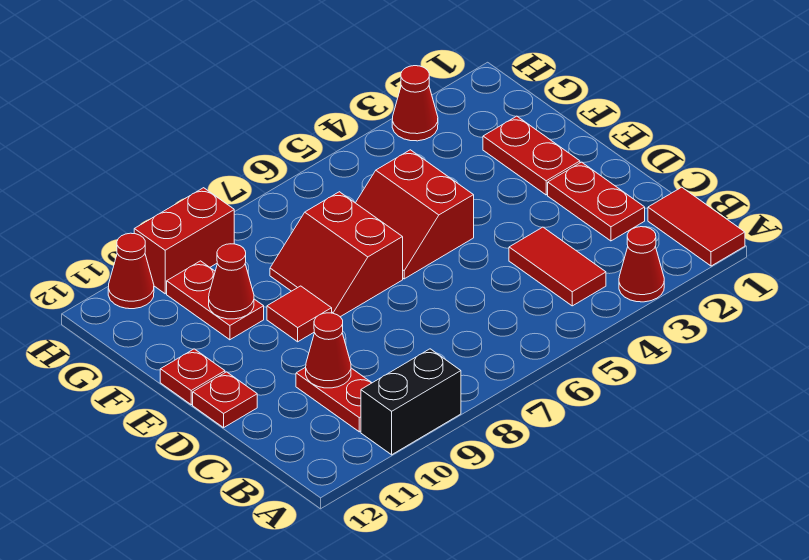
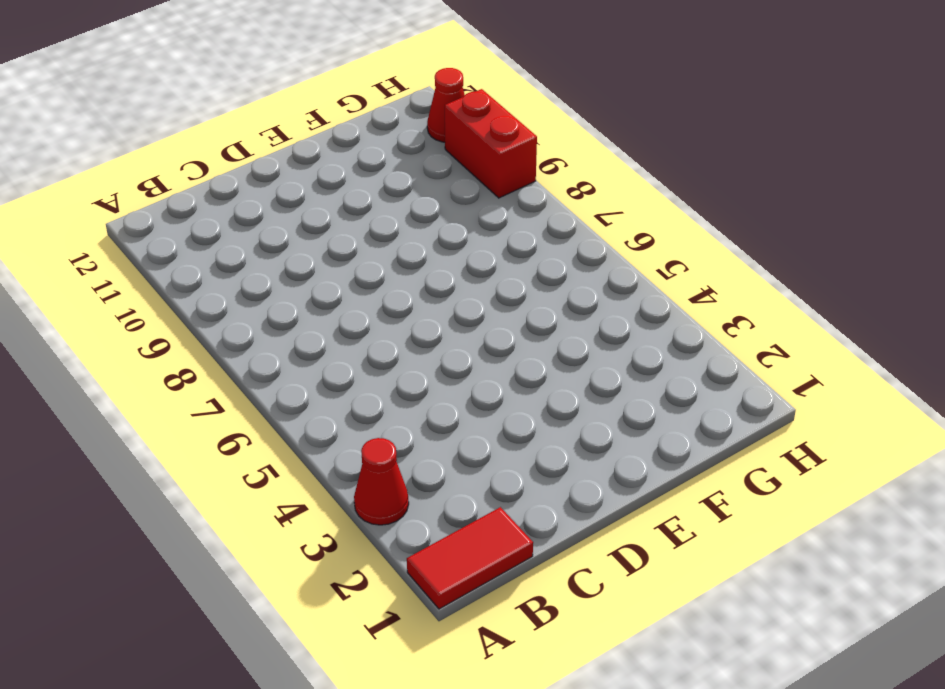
none -> black 1x2 brick [361,349,461,455]
none -> red 1x2 tile [509,227,606,306]
none -> red 1x2 plate [296,367,372,432]

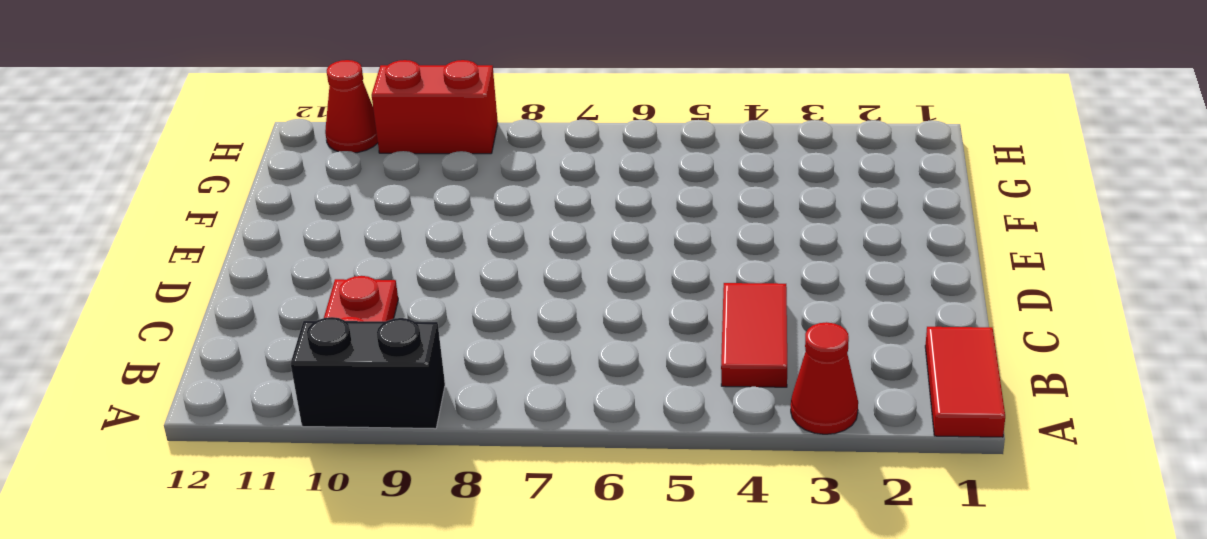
none -> red 1x2 plate [548,162,645,241]
none -> red 1x1 plate [193,372,257,428]
none -> red 1x2 plate [483,116,580,195]

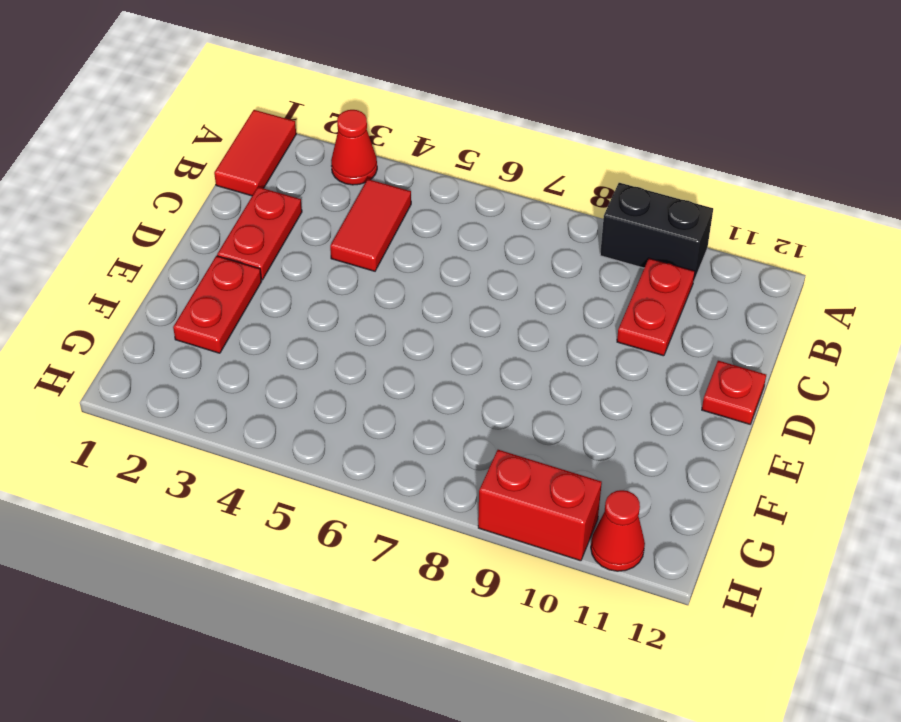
none -> red 2x2 slope [356,150,474,279]
none -> red 2x2 slope [270,192,403,317]
none -> red 1x1 tile [267,286,332,342]

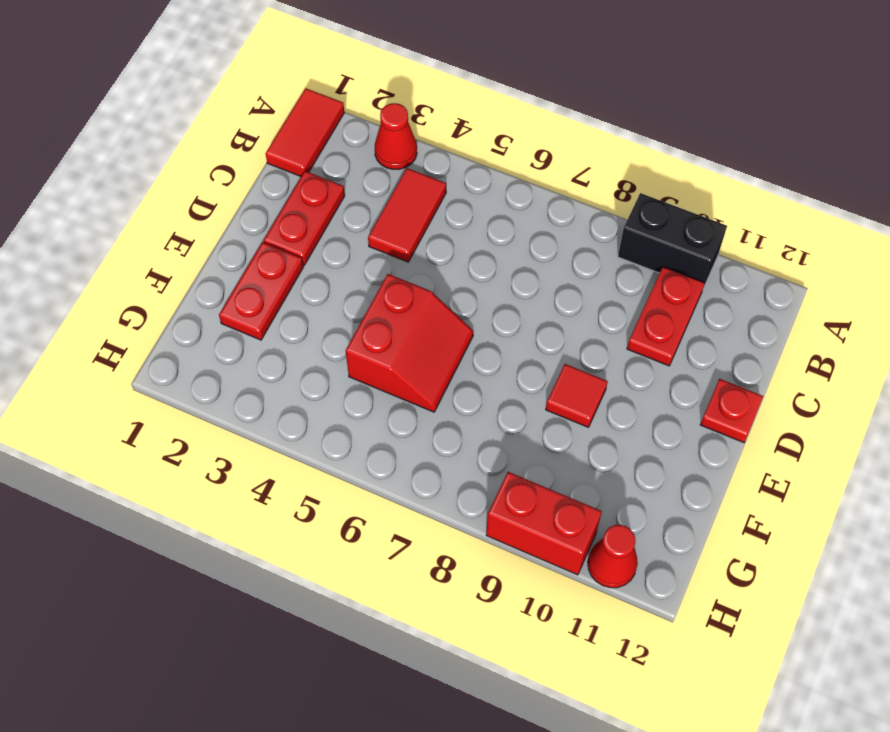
none -> red 2x2 slope [270,192,403,317]
none -> red 1x1 plate [160,349,225,405]
none -> red 1x2 plate [167,261,264,340]

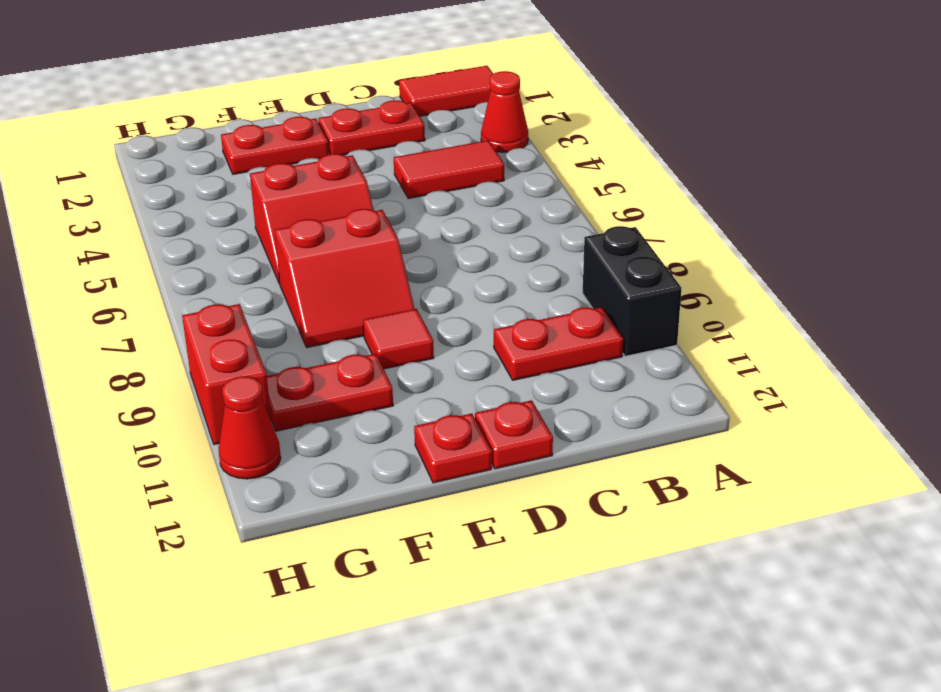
none -> red 1x1 cone [392,66,438,141]
none -> red 1x1 cone [306,313,351,388]
none -> red 1x1 cone [209,244,254,319]

